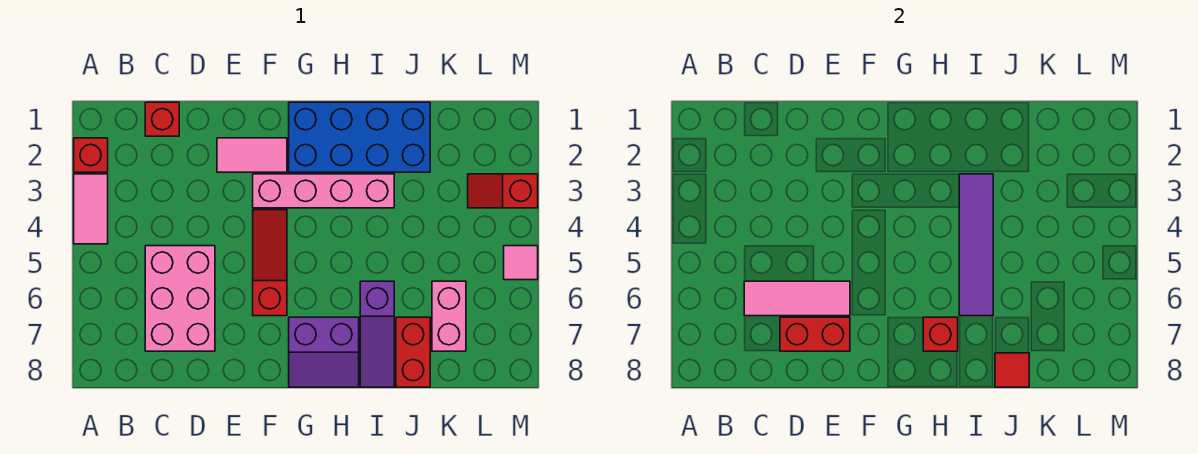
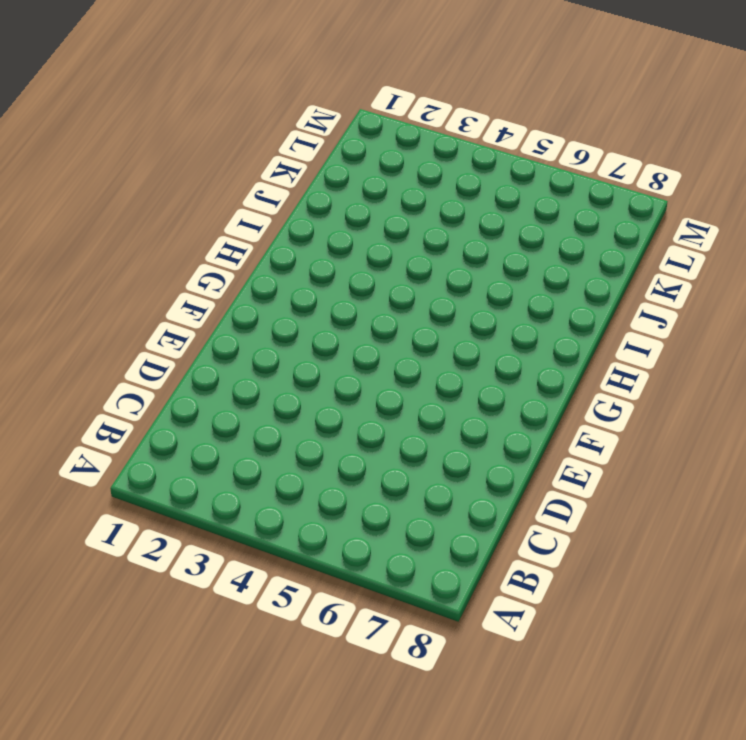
none -> red 1x1 brick [74,138,108,172]
none -> pink 1x2 tile [74,174,108,244]
none -> red 1x1 brick [145,102,179,136]

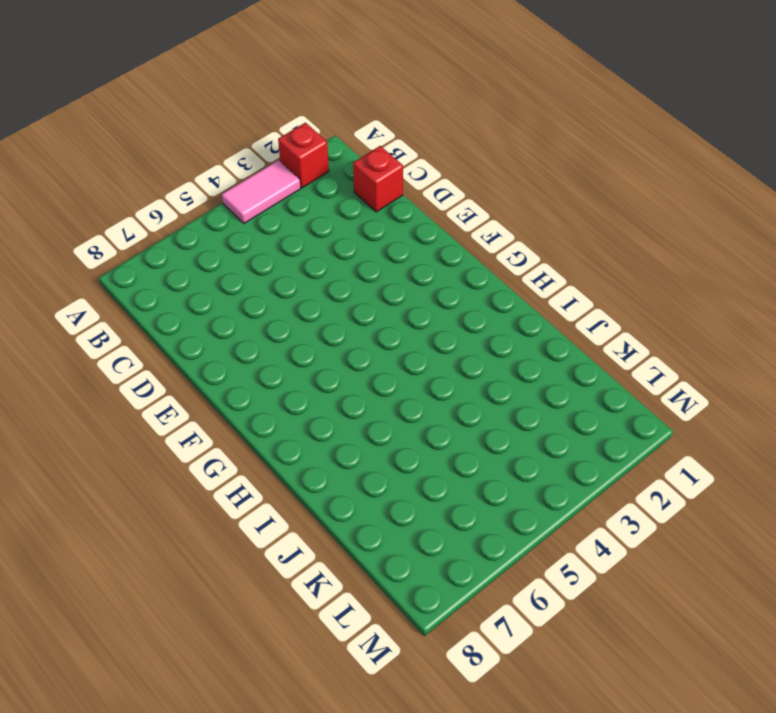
none -> pink 2x3 brick [145,246,215,351]
none -> pink 1x2 tile [217,138,287,172]
none -> pink 1x4 brick [253,174,394,208]

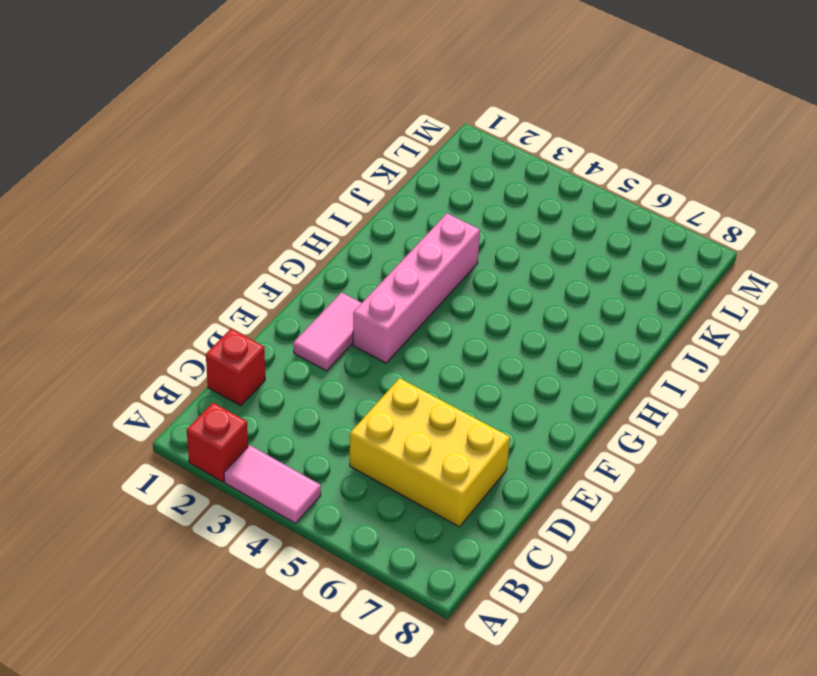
yellow 2x3 brick [350,378,510,527] -> pink 2x3 brick [145,246,215,351]
none -> red 1x3 slope [253,210,287,316]
none -> blue 2x4 brick [289,102,430,172]
none -> purple 2x2 slope [289,317,359,387]

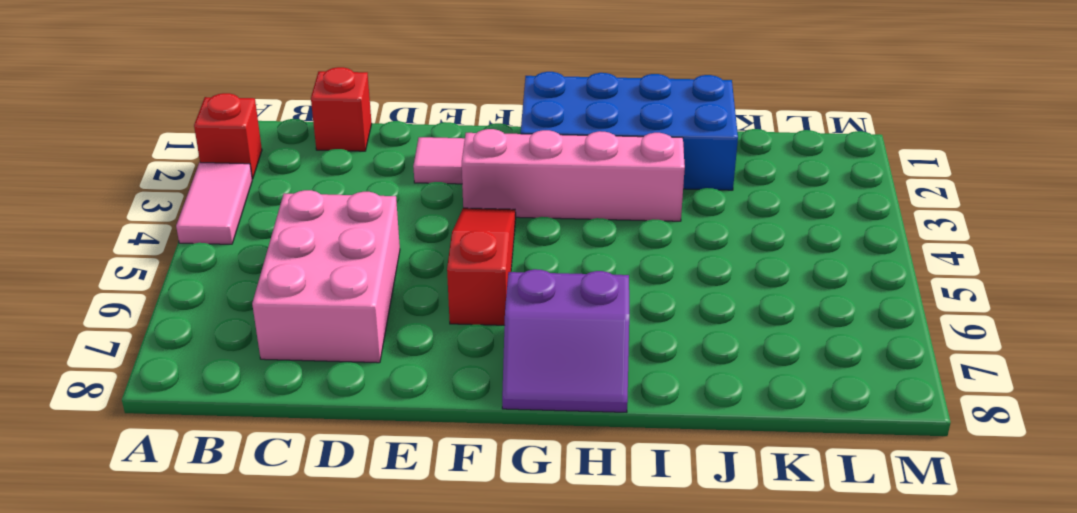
none -> purple 1x3 slope [360,281,394,387]
none -> red 1x2 brick [396,317,430,387]
none -> pink 1x2 brick [432,281,466,351]

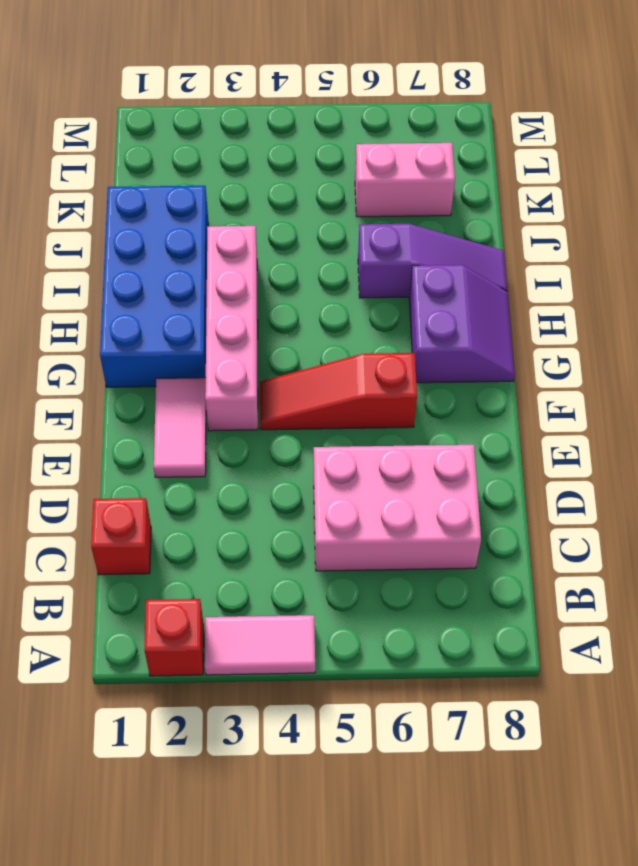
none -> red 1x2 brick [396,317,430,387]
none -> red 1x2 slope [468,174,538,208]
none -> pink 1x1 tile [504,246,538,280]

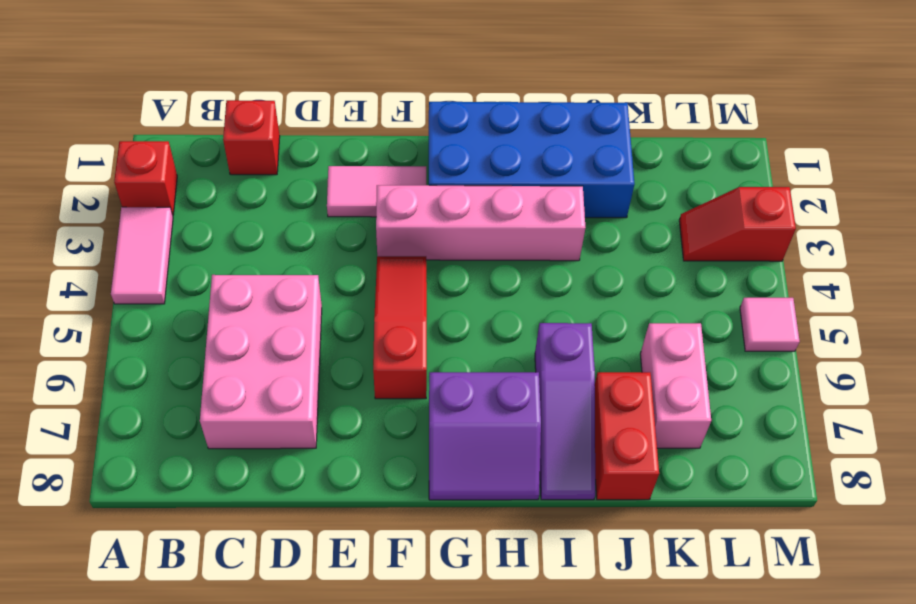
none -> pink 1x3 tile [744,281,850,316]
none -> red 1x2 brick [780,317,850,351]
none -> red 1x1 brick [923,317,958,351]

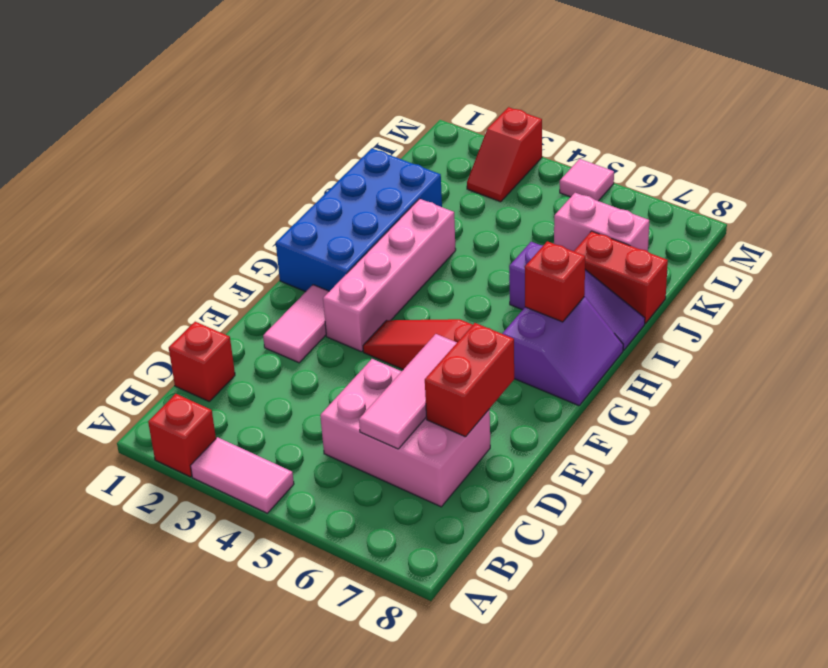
none -> purple 1x4 tile [959,174,993,316]
none -> red 1x1 tile [995,353,1029,387]

